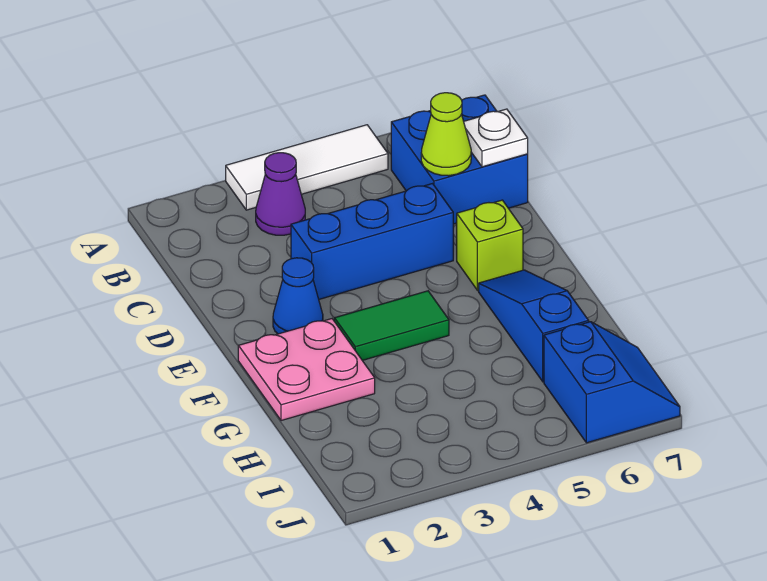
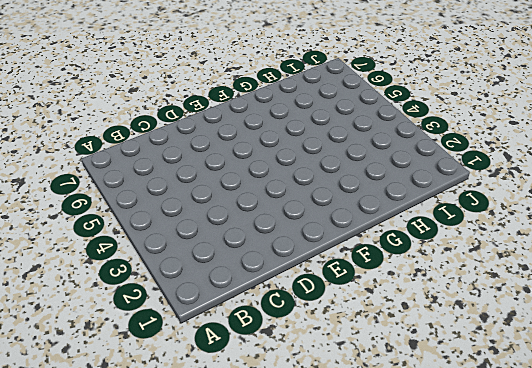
none -> white 1x3 tile [226,125,388,210]
none -> purple 1x1 cone [256,153,305,235]
none -> blue 2x2 brick [391,95,528,224]

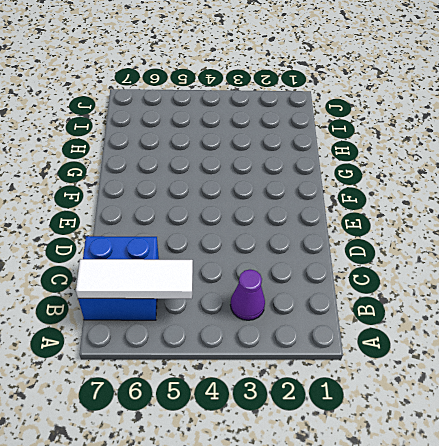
white 1x3 tile [76,259,193,299] -> white 1x3 tile moved to [226,125,388,210]
none -> blue 1x3 brick [291,184,453,299]
none -> blue 1x1 cone [273,258,323,334]
none -> lime 1x1 brick [457,200,523,291]

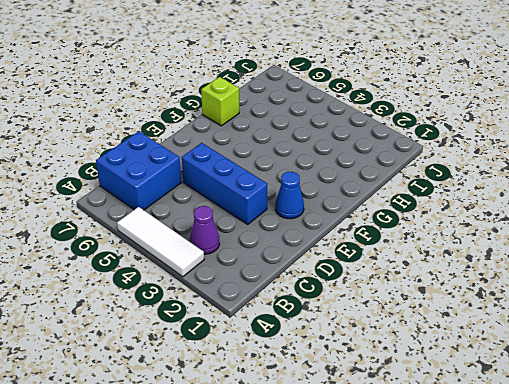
lime 1x1 brick [201,77,239,126] -> lime 1x1 brick moved to [457,200,523,291]
none -> pink 2x2 plate [238,319,375,421]
none -> green 1x2 tile [334,291,449,360]
none -> blue 1x3 slope [479,270,589,382]

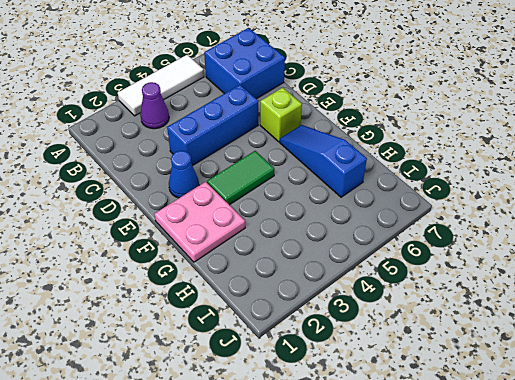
none -> blue 2x2 slope [544,322,680,443]
none -> lime 1x1 cone [421,93,471,176]
none -> white 1x1 plate [464,109,528,167]

